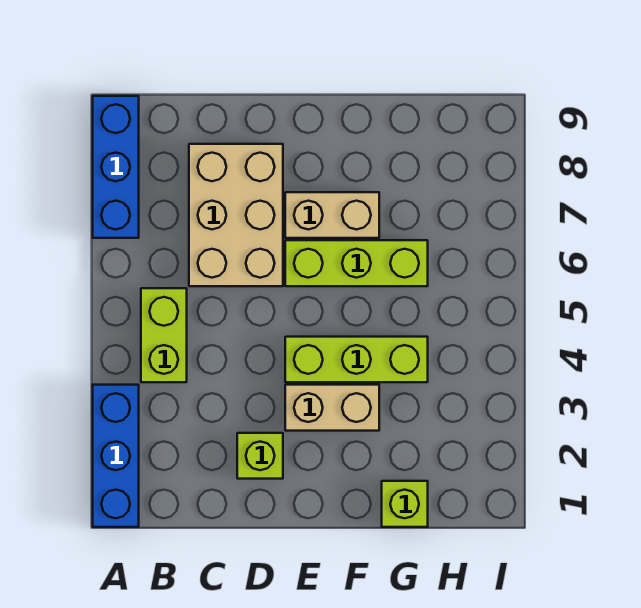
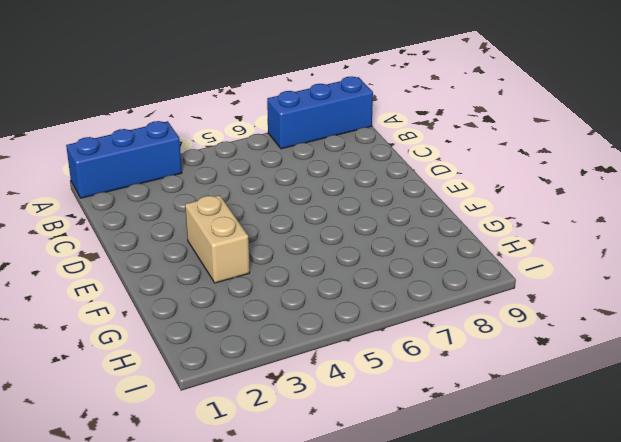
none -> lime 1x2 brick [141,288,187,382]
none -> tan 2x3 brick [189,144,283,286]

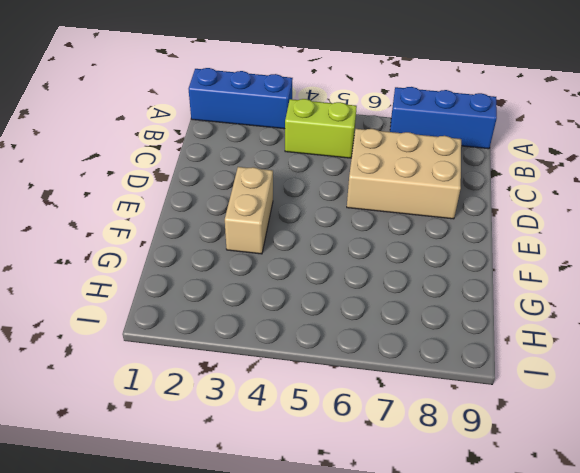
none -> lime 1x1 brick [237,433,283,479]
none -> lime 1x3 brick [285,337,428,382]

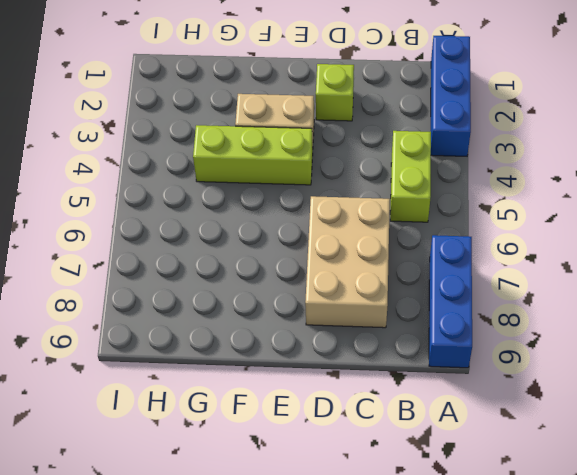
none -> lime 1x3 brick [285,240,428,286]
none -> tan 1x2 brick [285,192,379,238]

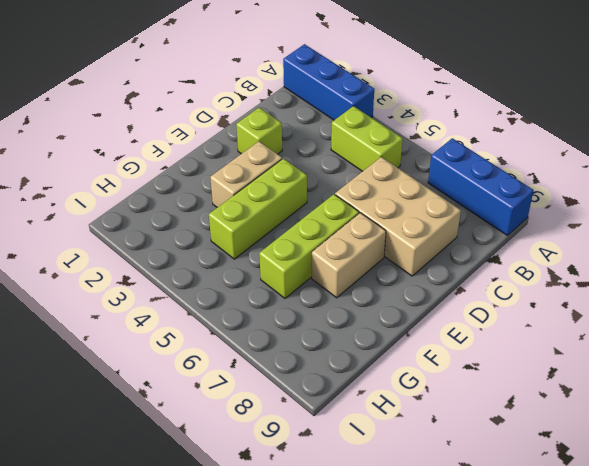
none -> lime 1x1 brick [382,481,428,527]

